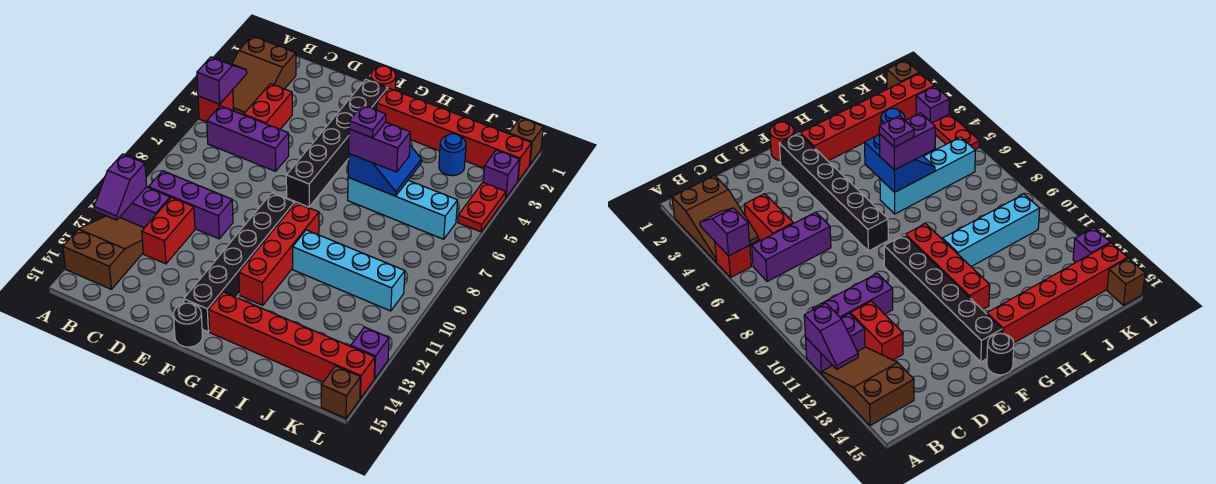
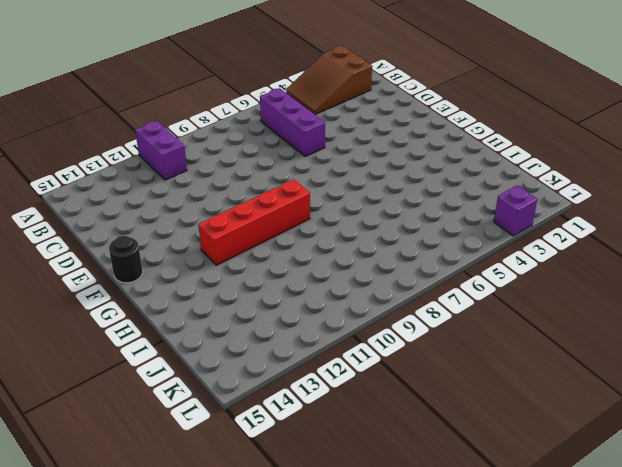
none -> red 1x1 brick [198,90,234,122]
none -> brown 2x3 slope [63,216,144,289]
none -> purple 1x3 brick [149,171,233,239]

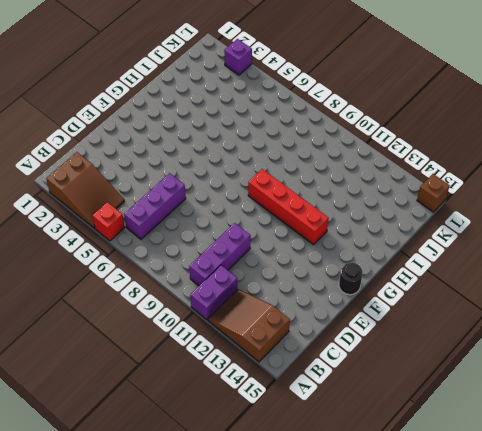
none -> red 1x2 brick [244,84,292,129]
none -> red 1x2 brick [142,197,195,264]
none -> red 1x1 round brick [371,66,396,90]

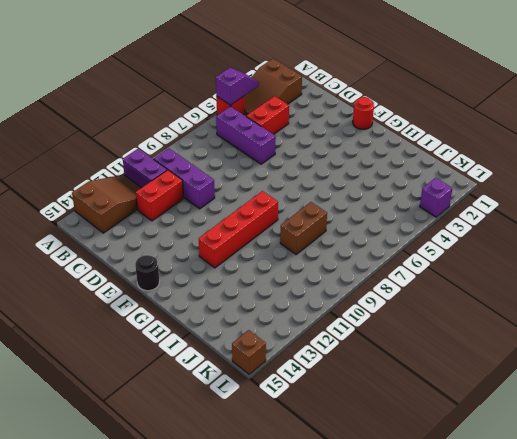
brown 1x2 brick [280,202,327,254] -> none
none -> black 1x6 brick [286,80,388,207]
none -> black 1x6 brick [184,193,295,332]
none -> red 1x6 brick [377,88,532,181]

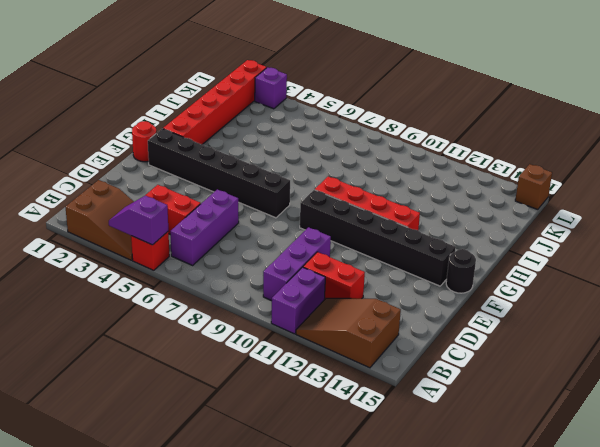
none -> red 1x6 brick [209,292,375,399]
none -> cyan 1x4 brick [348,177,457,239]
none -> cyan 1x4 brick [293,230,405,311]

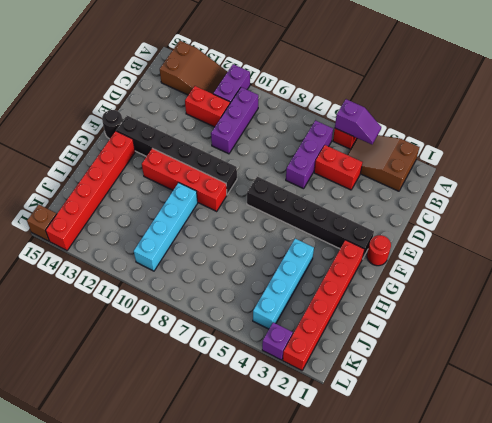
cyan 1x4 brick [253,239,314,329] -> cyan 1x4 brick moved to [348,177,457,239]
none -> blue 1x1 round brick [439,134,466,176]
none -> brown 1x1 brick [509,118,543,165]
none -> red 1x2 plate [458,182,506,232]

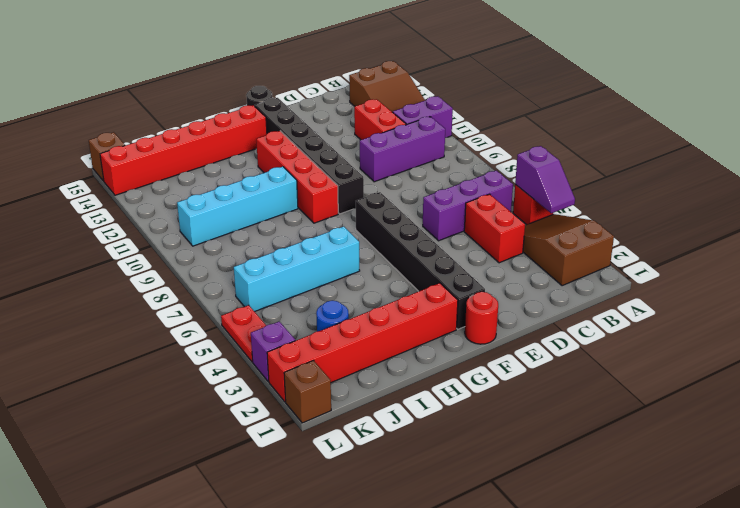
none -> purple 1x1 brick [351,327,389,379]
none -> purple 1x2 slope [94,154,147,220]
none -> blue 2x2 slope [348,145,421,196]

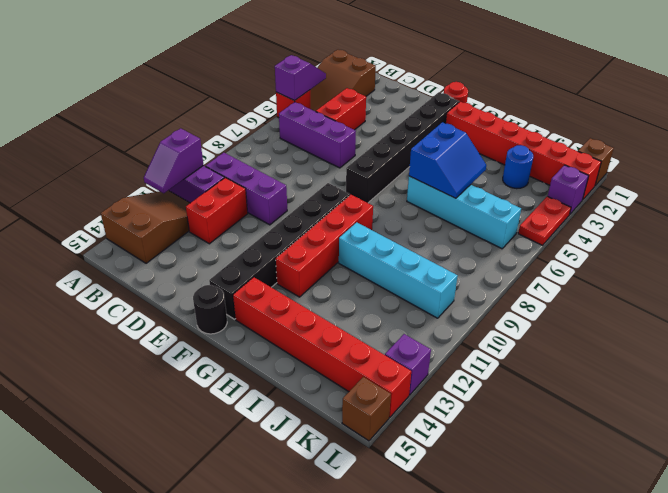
none -> purple 1x2 brick [349,122,410,172]
none -> purple 1x1 plate [349,105,386,138]

